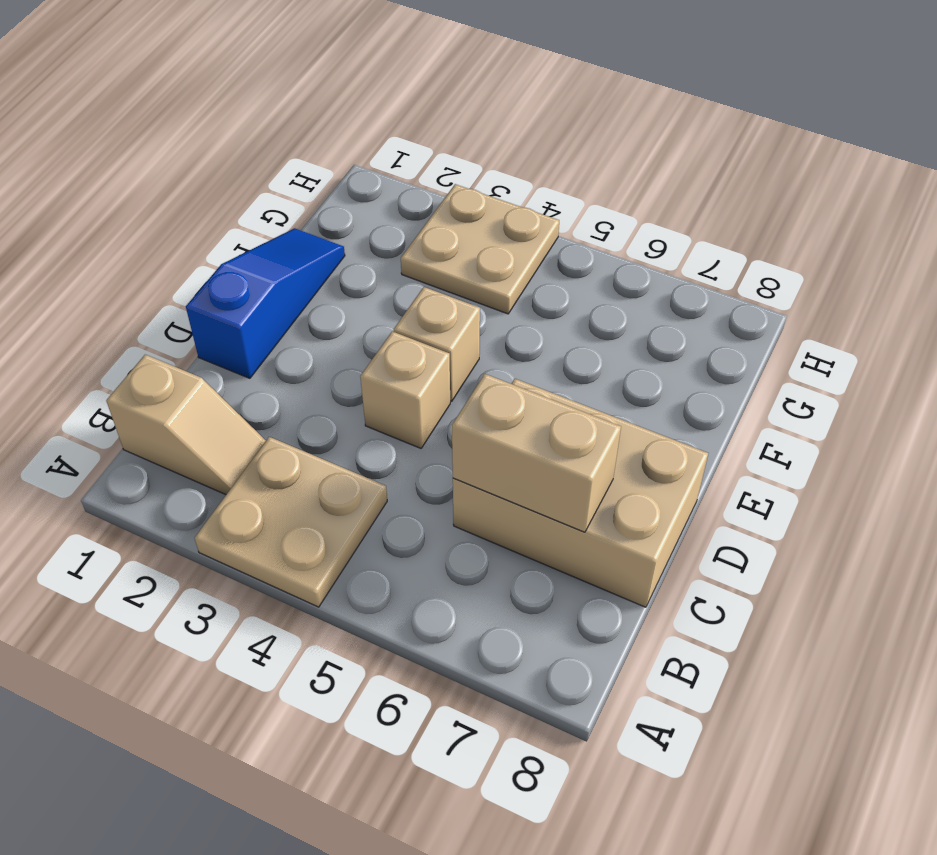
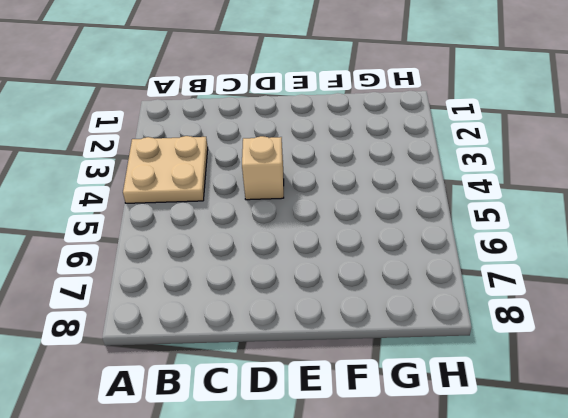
none -> tan 1x2 slope [106,355,266,495]
none -> tan 2x3 brick [453,379,708,607]

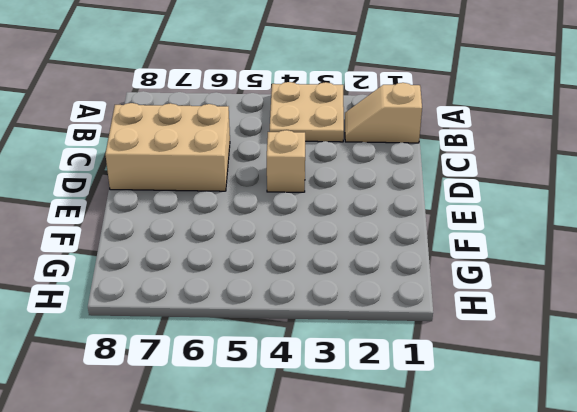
none -> blue 1x3 slope [186,228,345,378]
none -> tan 1x1 brick [394,287,480,401]

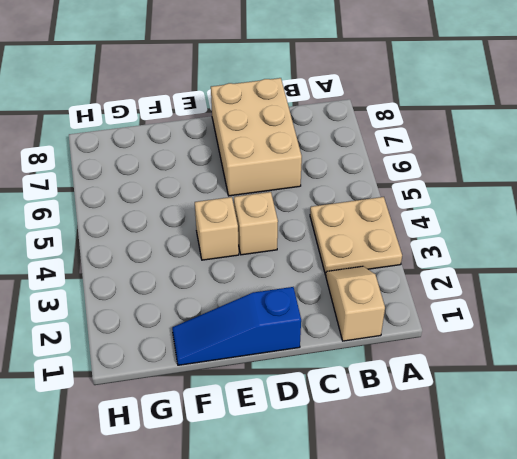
none -> tan 2x2 plate [401,184,559,314]
none -> tan 1x2 brick [452,374,621,532]

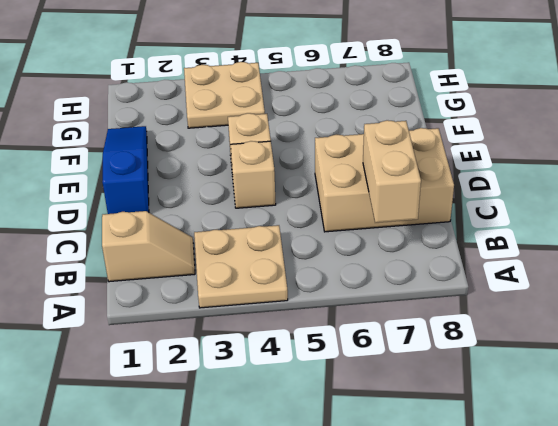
tan 1x2 brick [363,120,421,223] -> tan 1x2 brick turned to [452,374,621,532]

